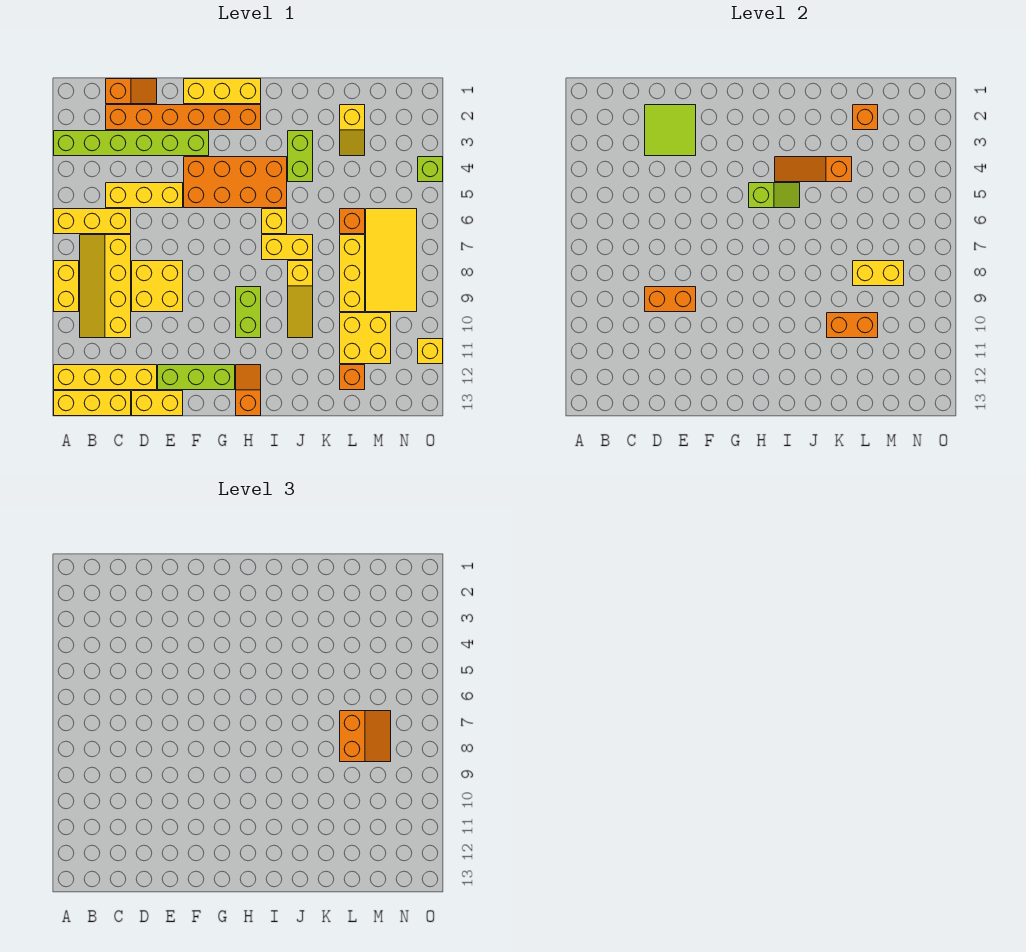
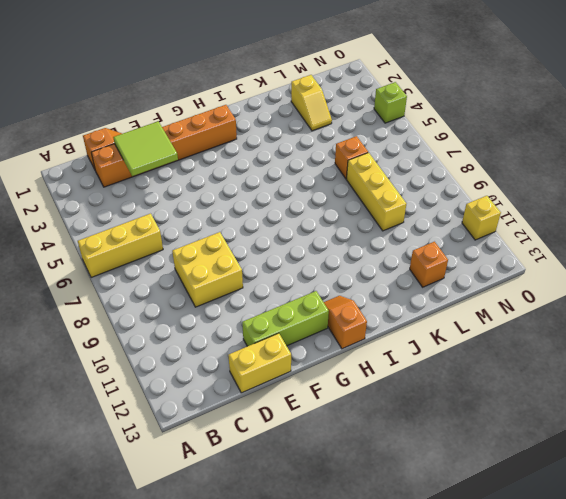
none -> lime 1x6 brick [54,131,209,156]
none -> yellow 1x2 brick [54,261,79,312]
none -> yellow 1x4 brick [54,365,157,390]
none -> yellow 1x3 brick [54,391,131,416]

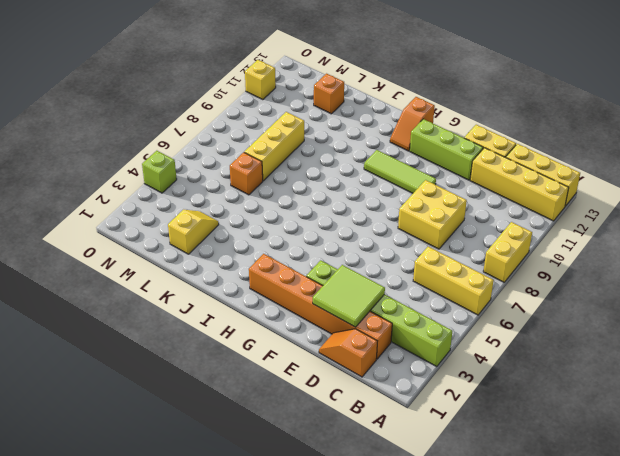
lime 1x3 tile [364,150,436,193] -> lime 1x2 brick [236,287,261,338]
none -> yellow 2x4 slope [80,235,131,338]
none -> yellow 1x3 brick [106,183,183,208]
none -> yellow 1x3 brick [184,79,261,104]
none -> orange 2x4 brick [184,157,287,208]

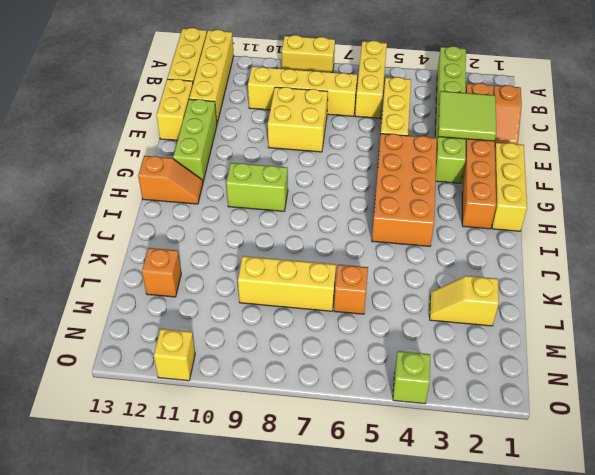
none -> yellow 1x1 brick [262,209,287,234]
none -> yellow 1x2 brick [262,235,313,260]
none -> lime 1x2 brick [288,131,313,182]
none -> yellow 1x3 slope [288,261,313,338]

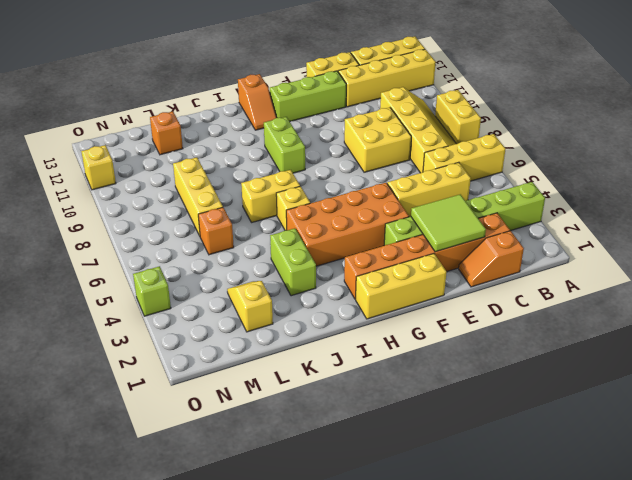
none -> yellow 1x3 slope [288,261,313,338]
none -> yellow 2x2 brick [340,313,391,364]
none -> yellow 2x4 tile [366,209,417,312]
none -> orange 1x2 brick [645,287,696,312]

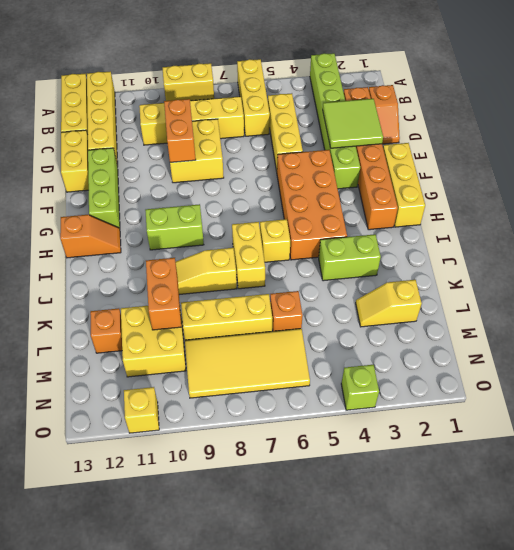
none -> lime 1x2 slope [749,183,800,208]
none -> orange 1x3 slope [775,157,852,182]
none -> orange 1x1 brick [853,105,878,130]
none -> yellow 1x2 brick [853,261,904,286]

